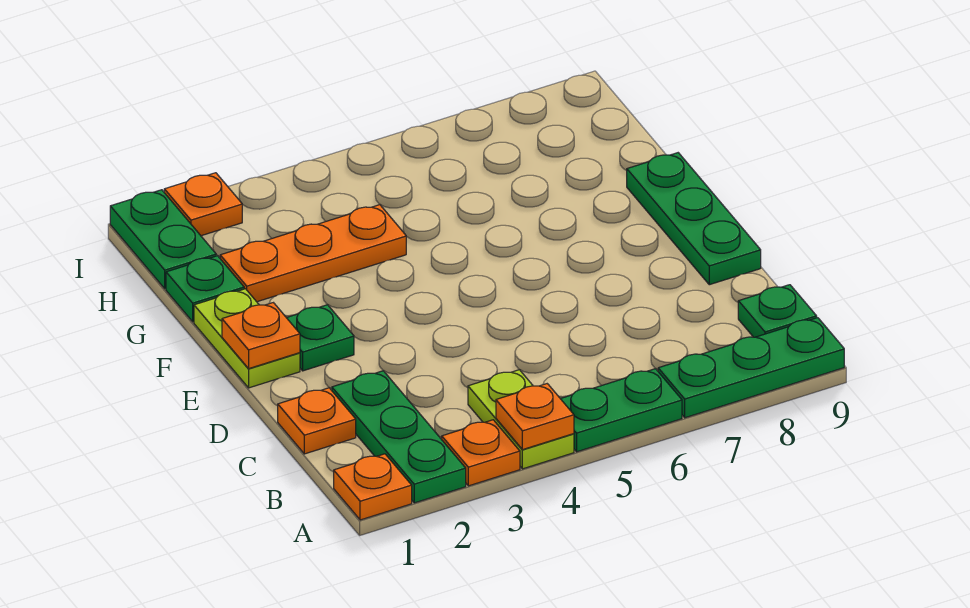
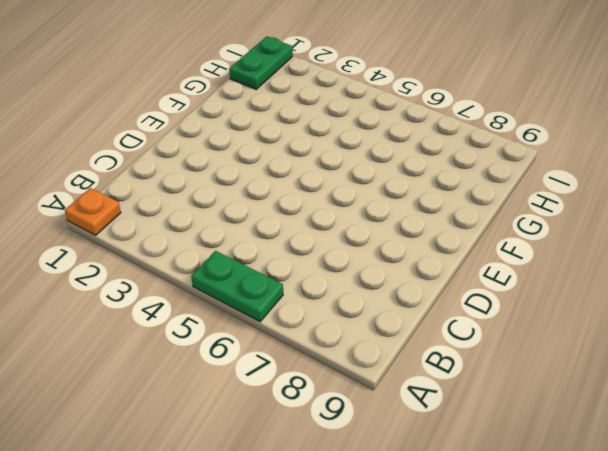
none -> green 1x3 plate [332,371,466,503]
none -> orange 1x1 plate [442,420,520,486]
none -> lime 1x2 plate [468,370,574,469]

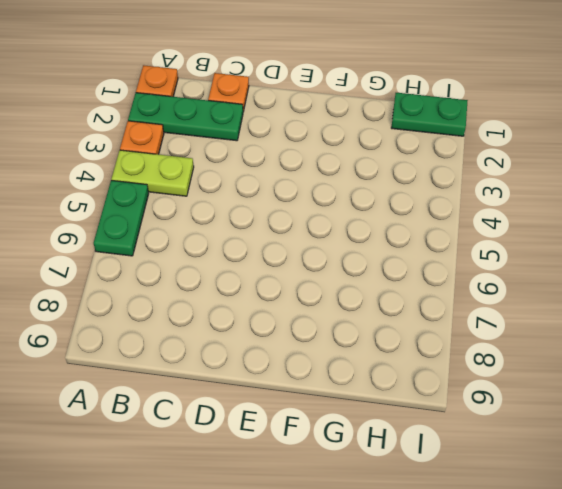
none -> green 1x3 plate [658,318,844,418]
none -> green 1x1 plate [738,285,817,337]
none -> green 1x3 plate [627,153,761,285]

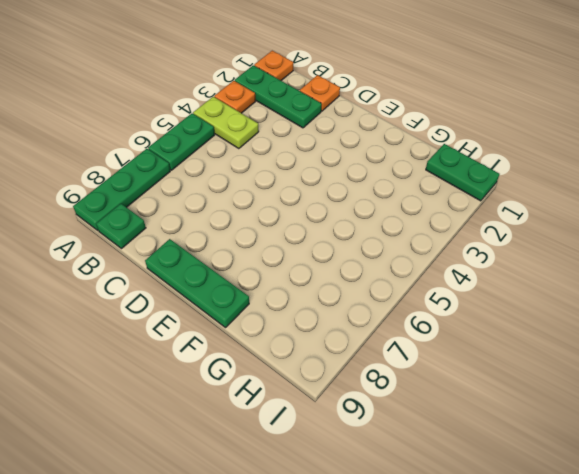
none -> lime 1x2 plate [194,289,300,388]
none -> green 1x1 plate [287,305,354,371]
none -> green 1x1 plate [166,256,244,322]

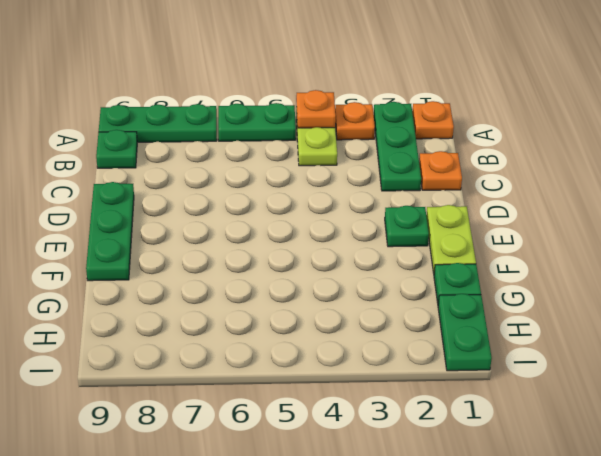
none -> orange 1x3 plate [220,205,406,302]
none -> orange 1x1 plate [164,173,242,236]
none -> orange 1x1 plate [222,303,300,368]

